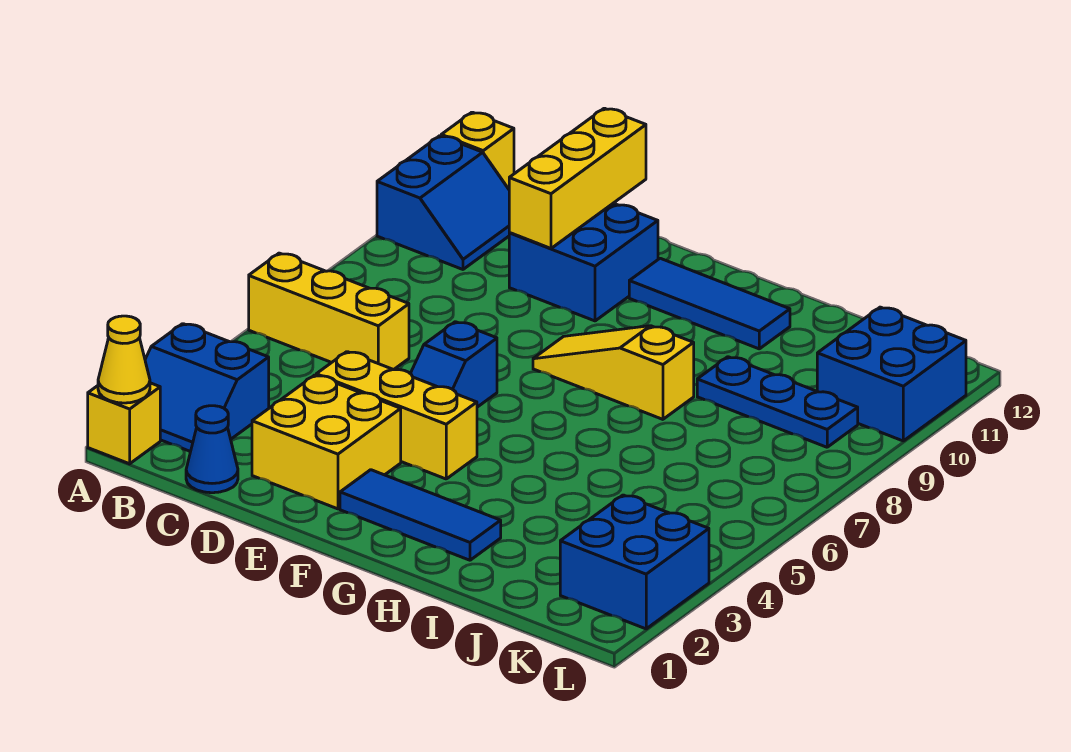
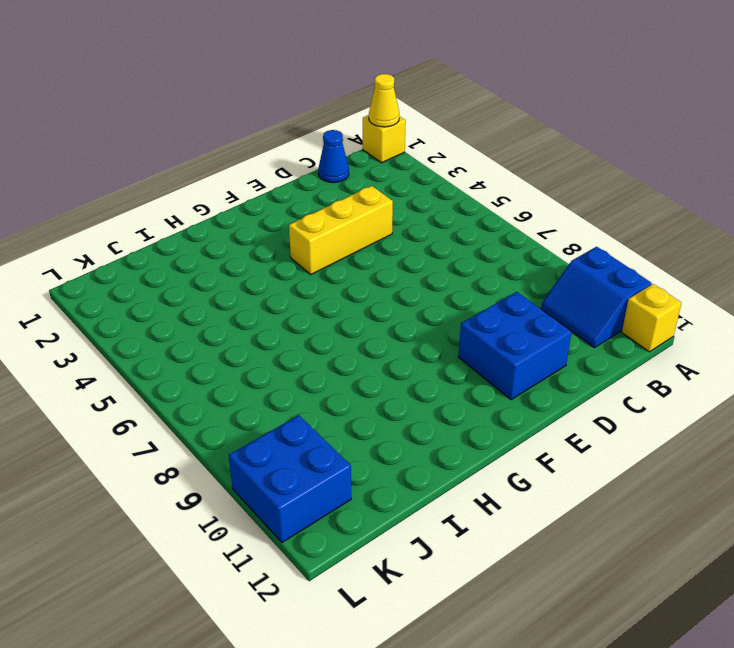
none -> blue 2x2 slope [145,324,269,452]
none -> yellow 1x3 brick [249,253,409,370]
none -> yellow 2x2 brick [252,375,401,509]

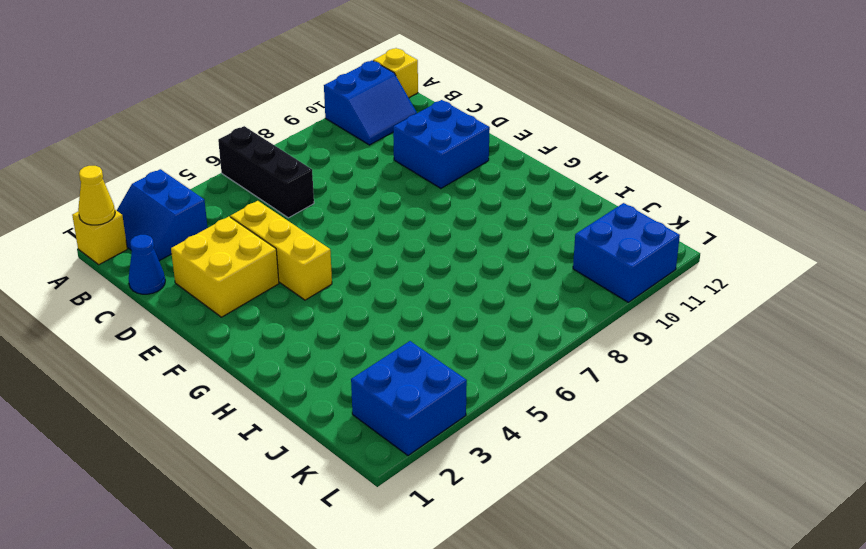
black 1x3 brick [218,126,314,218] -> yellow 1x3 brick [249,253,409,370]
none -> blue 1x2 slope [410,322,497,407]
none -> blue 1x3 tile [340,470,501,560]
none -> yellow 1x3 slope [533,326,694,419]

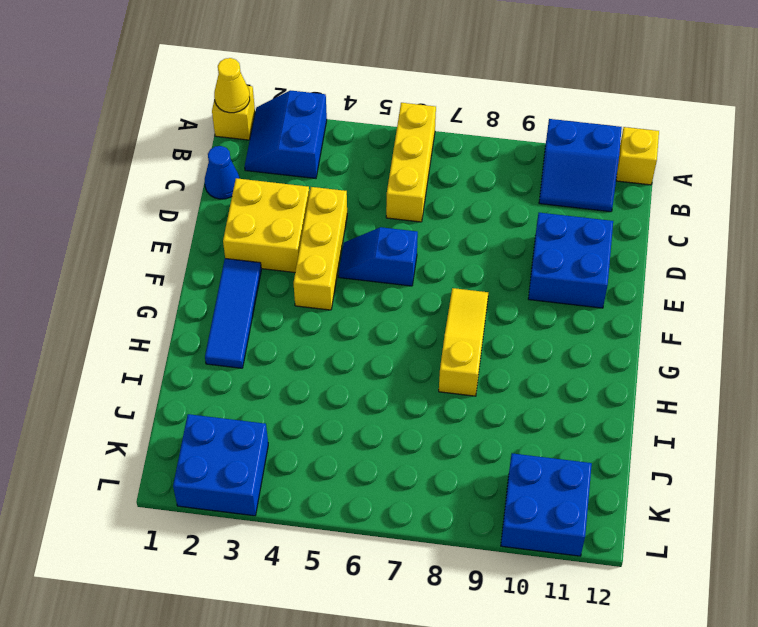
none -> blue 1x3 tile [629,258,790,349]
none -> blue 1x3 plate [697,357,858,447]
none -> yellow 1x3 brick [509,108,646,248]

